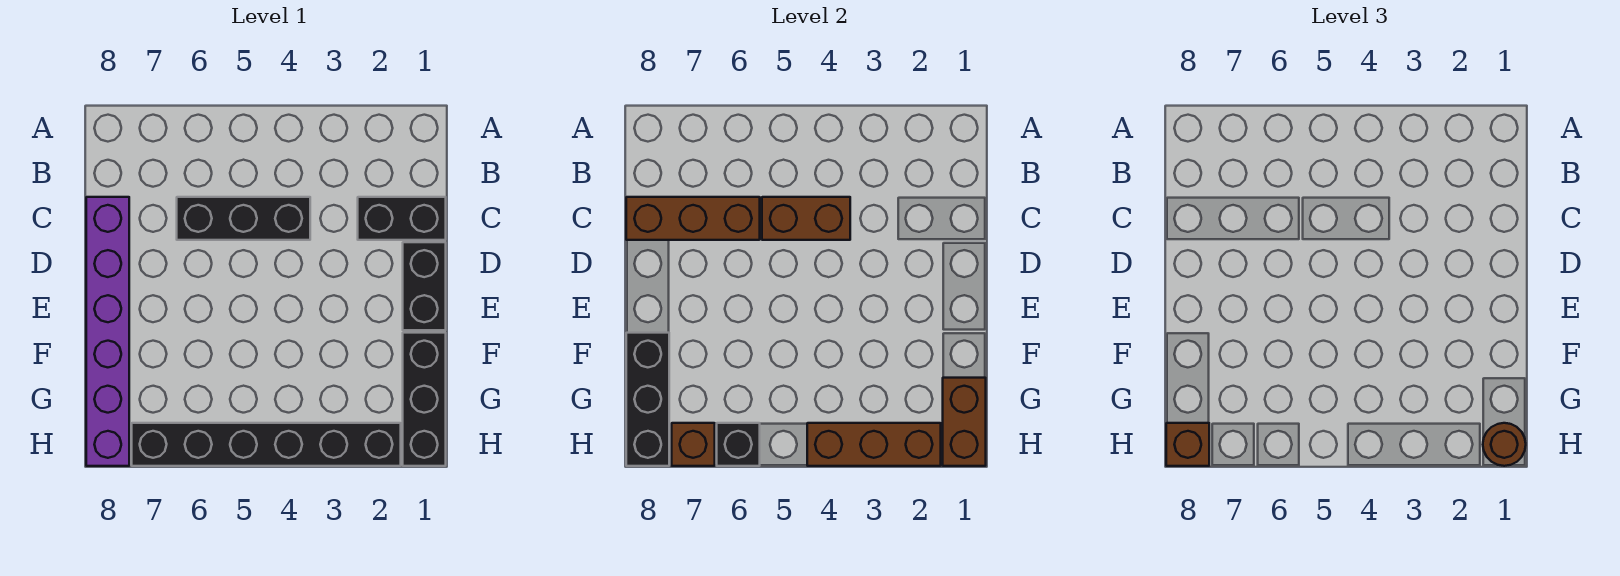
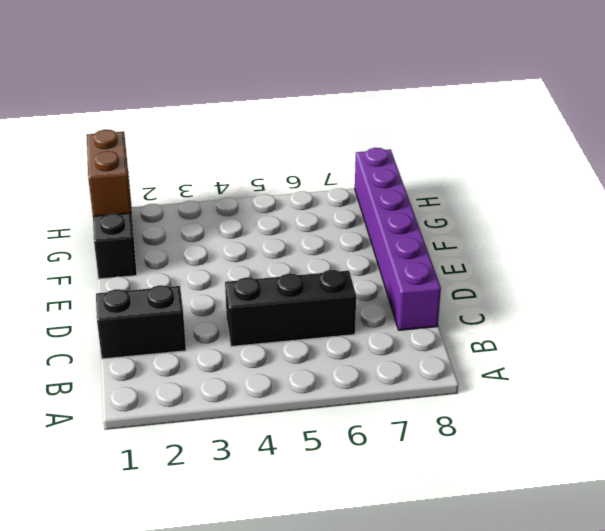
none -> black 1x2 brick [403,242,446,330]
none -> black 1x6 brick [132,423,401,466]
none -> brown 1x2 brick [762,197,850,240]

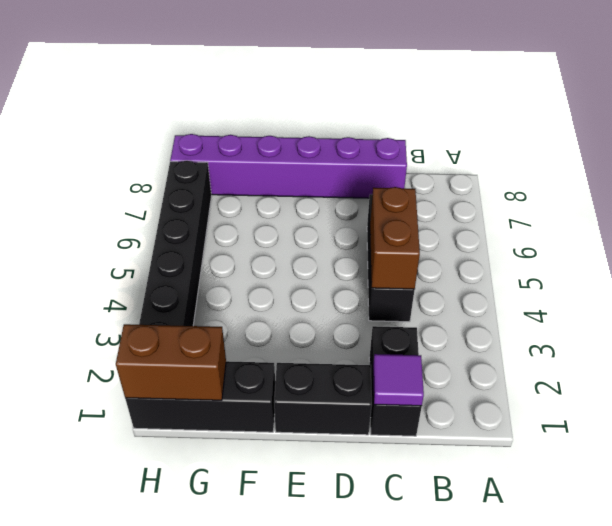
purple 1x1 tile [373,354,424,406] -> none
none -> brown 1x3 brick [626,197,760,240]
none -> black 1x3 brick [626,333,669,466]
none -> brown 1x3 brick [807,423,941,466]

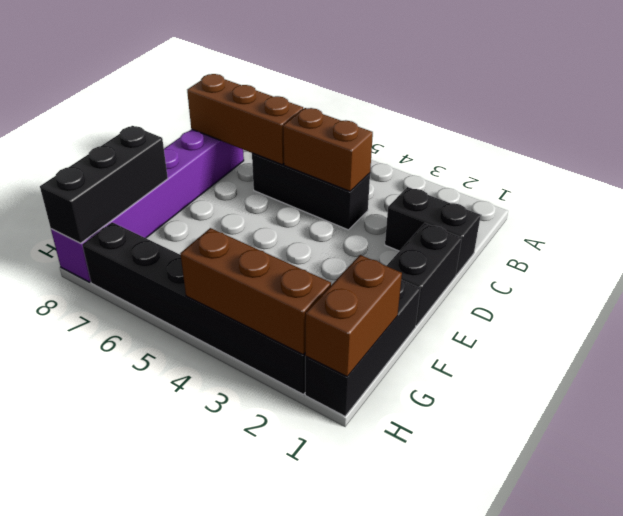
none -> black 1x1 brick [717,423,760,466]
none -> brown 1x1 brick [672,423,715,466]
none -> brown 1x1 round brick [1483,423,1526,466]

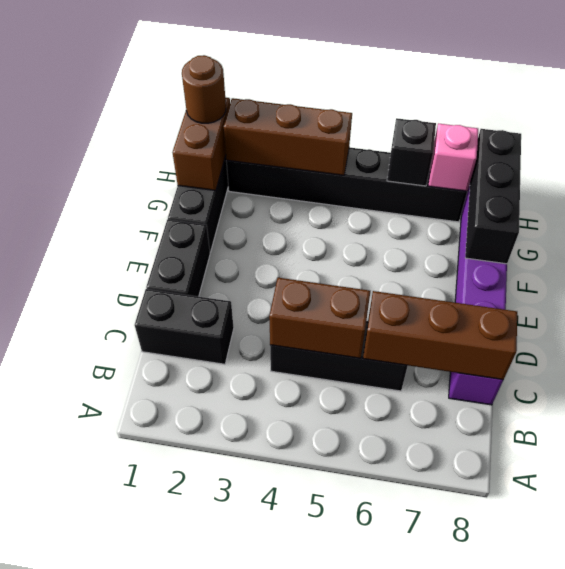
pink 1x1 brick [428,123,478,191] -> brown 1x1 brick [672,423,715,466]
none -> brown 1x1 brick [1166,423,1209,466]

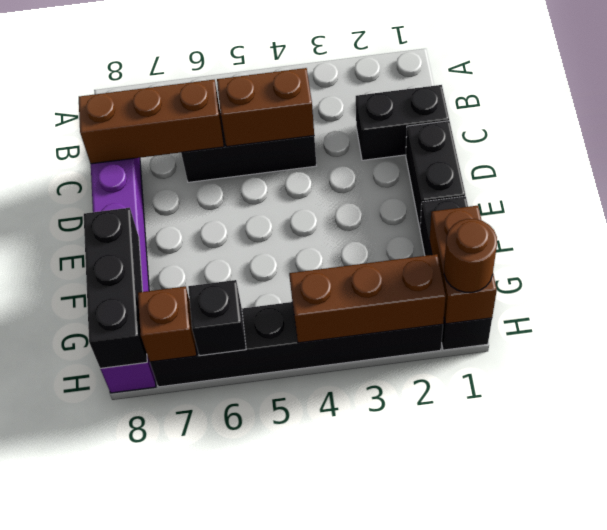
none -> brown 1x1 brick [1166,423,1209,466]

